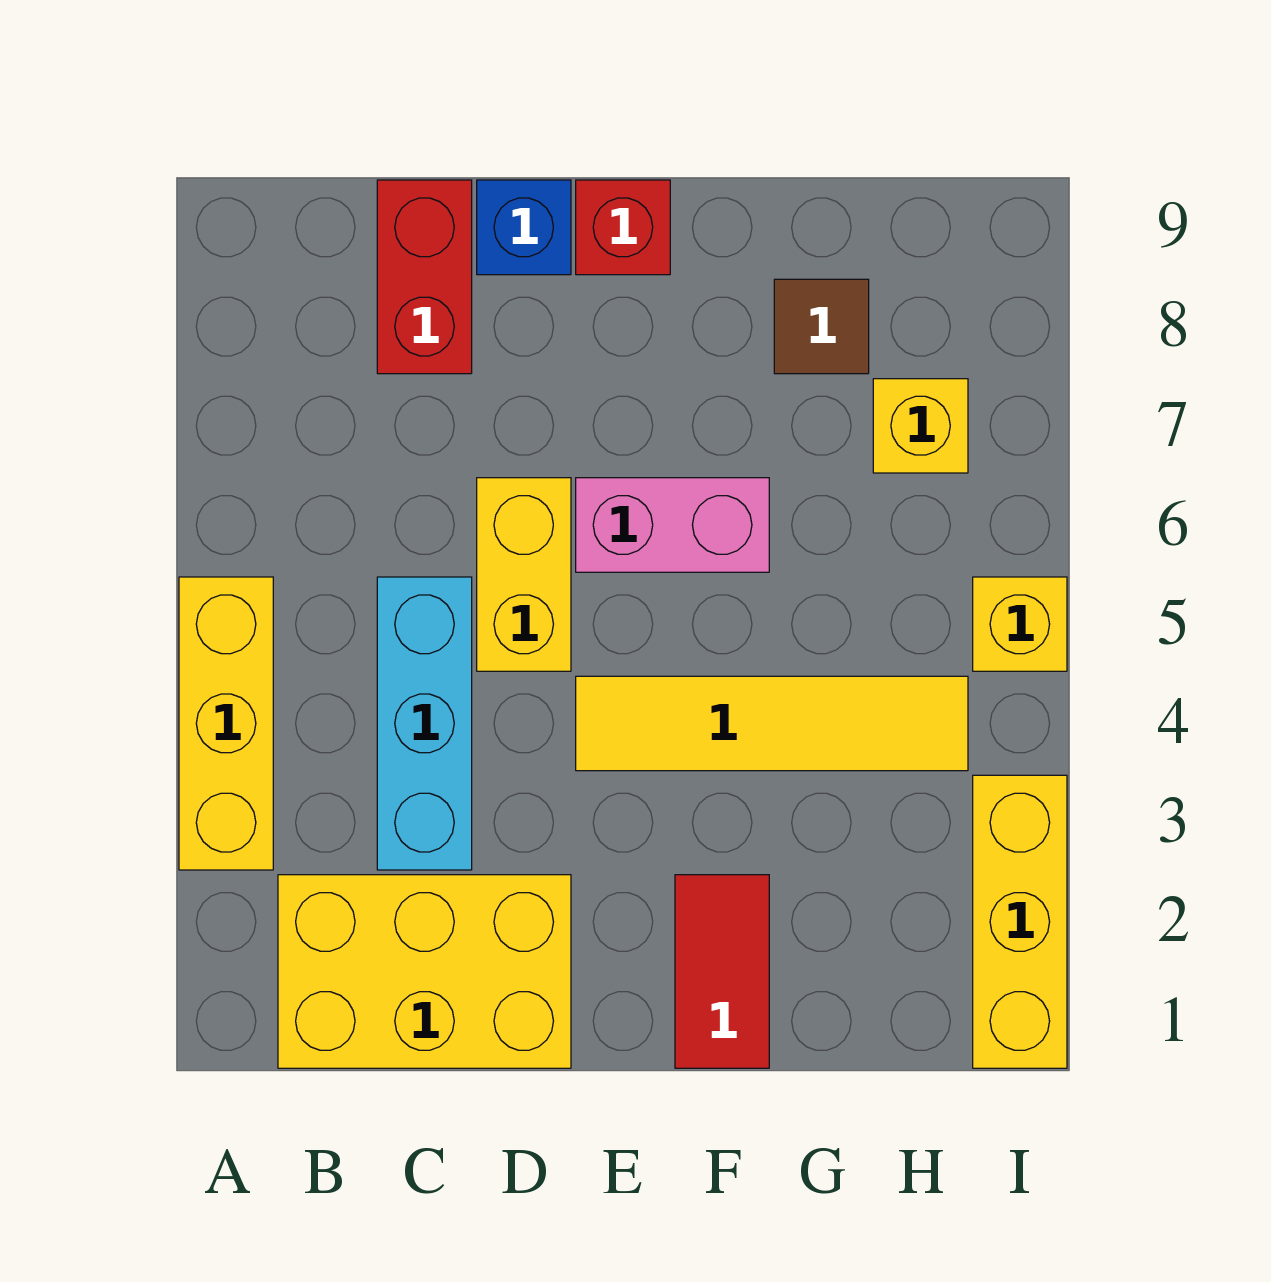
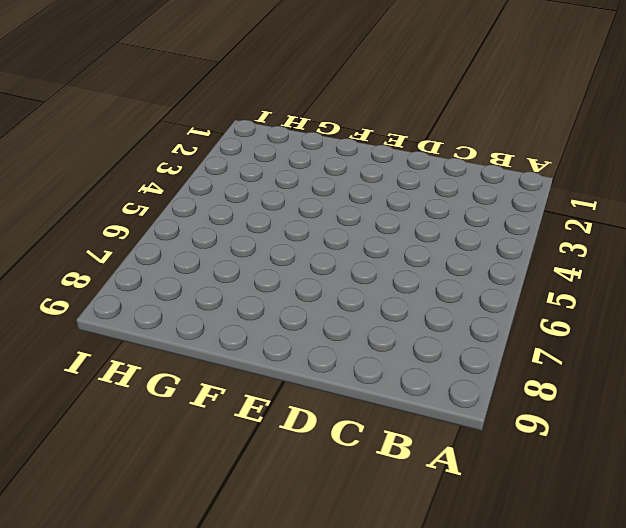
none -> yellow 1x3 brick [179,577,273,870]
none -> yellow 2x3 brick [278,875,571,1068]
none -> cyan 1x3 brick [377,577,472,870]

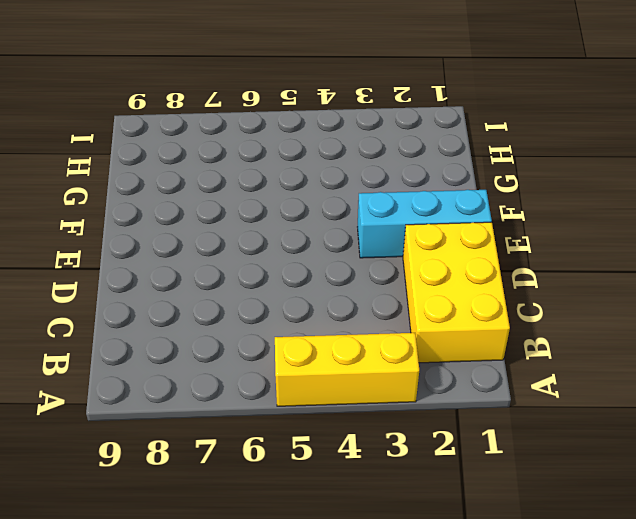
cyan 1x3 brick [358,190,492,258] -> cyan 1x3 brick moved to [377,577,472,870]
none -> red 1x2 brick [377,180,472,374]
none -> yellow 1x2 brick [477,478,571,671]
none -> blue 1x1 brick [477,180,571,275]

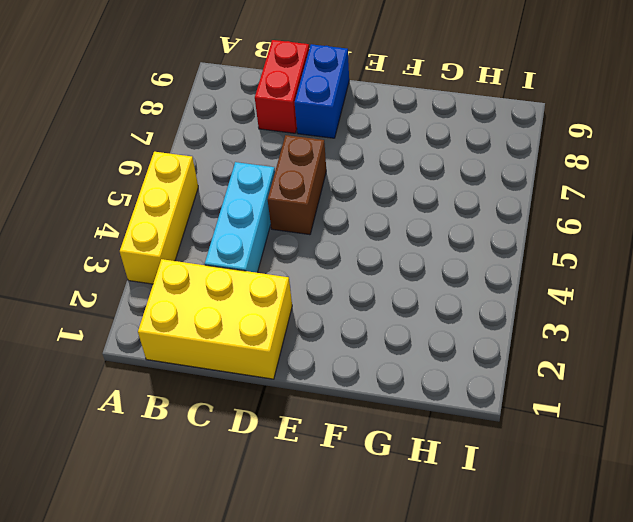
brown 1x2 brick [268,135,326,235] -> yellow 1x2 brick [477,478,571,671]
blue 1x2 brick [295,44,349,138] -> blue 1x1 brick [477,180,571,275]
none -> yellow 1x4 tile [576,676,968,771]
none -> pink 1x2 brick [576,478,769,572]
none -> red 1x1 brick [576,180,670,275]

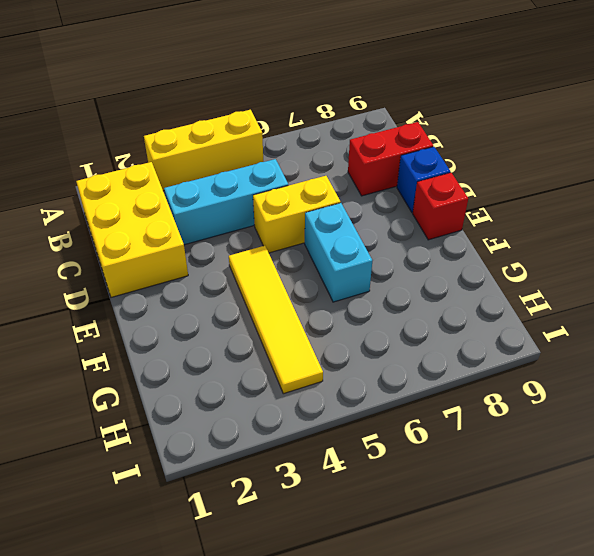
cyan 1x2 brick [305,203,372,302] -> pink 1x2 brick [576,478,769,572]
none -> red 1x2 tile [675,875,769,1068]
none -> brown 1x1 tile [774,279,869,374]
none -> yellow 1x1 brick [873,379,968,473]

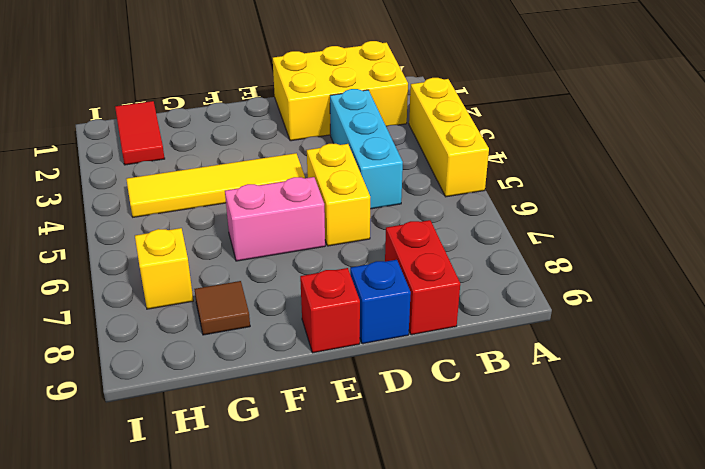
red 1x2 tile [115,101,165,165] -> red 1x2 tile moved to [675,875,769,1068]
none -> yellow 1x3 brick [973,775,1067,1068]
none -> yellow 1x1 brick [973,577,1067,671]

